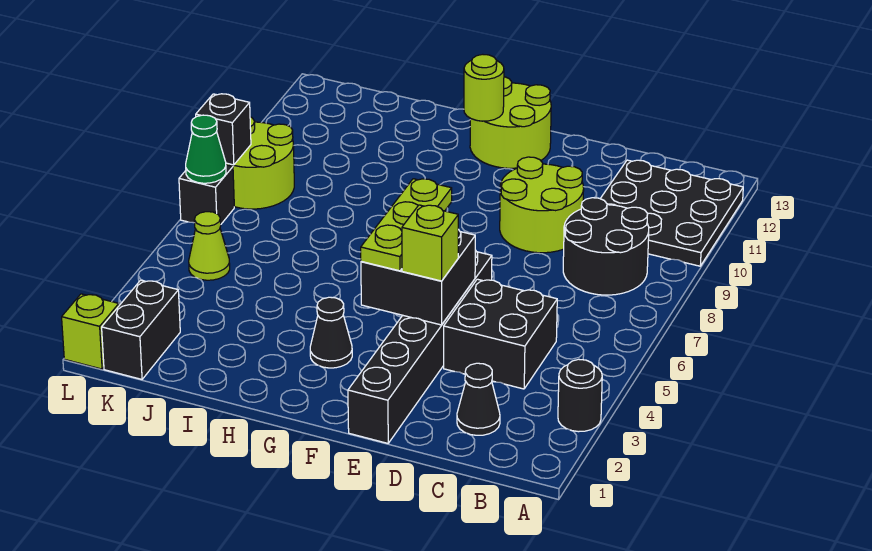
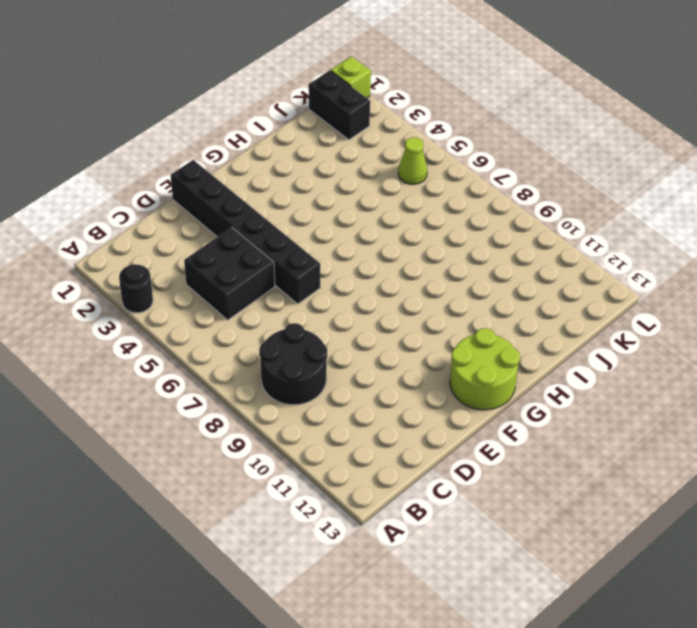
none -> black 3x3 plate [600,160,743,266]
none -> black 1x1 cone [457,363,500,435]
none -> lime 2x2 round brick [500,157,584,253]

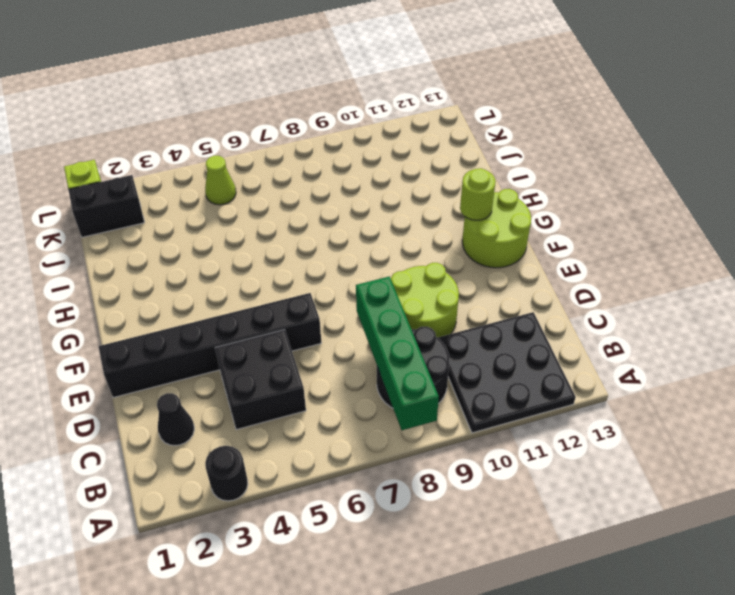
green 1x4 brick [356,276,439,430] -> none
none -> black 1x1 cone [310,297,352,368]
none -> lime 2x2 round brick [226,117,294,209]
none -> black 1x1 brick [179,165,234,224]

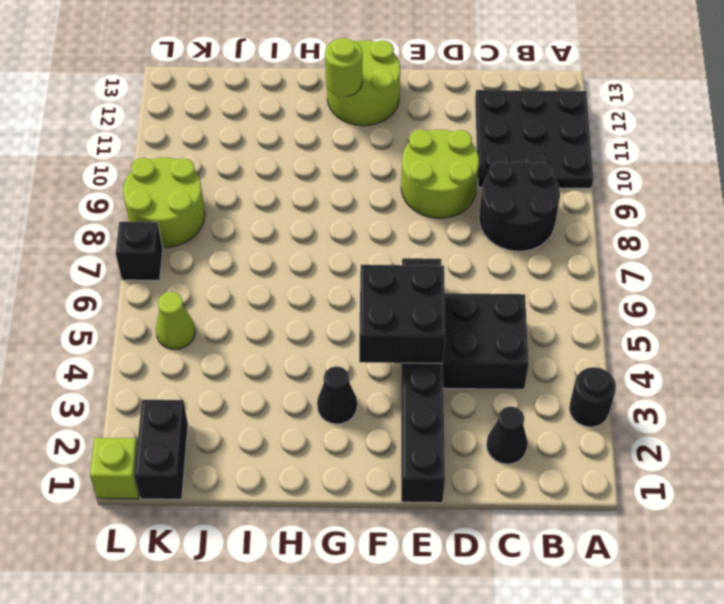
none -> green 1x1 cone [186,115,226,183]
none -> black 1x1 brick [196,94,251,165]
none -> lime 1x1 brick [402,205,458,281]

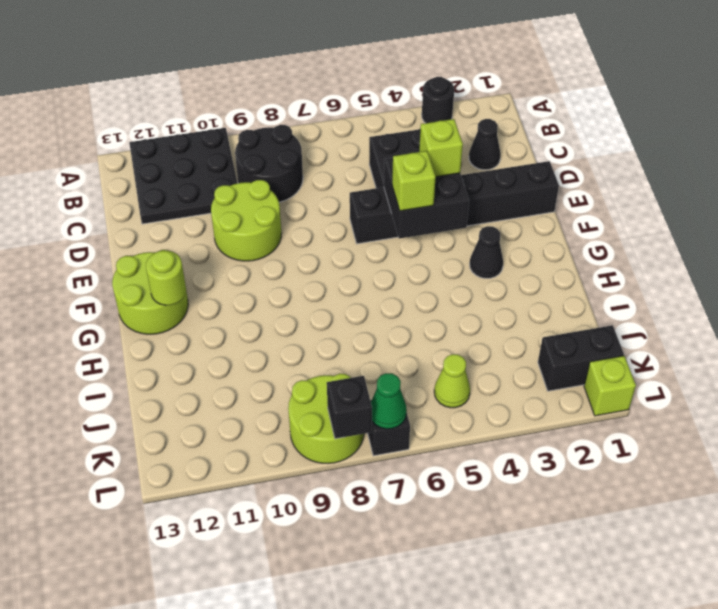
lime 1x1 brick [392,151,436,211] -> lime 1x3 plate [361,179,452,271]

